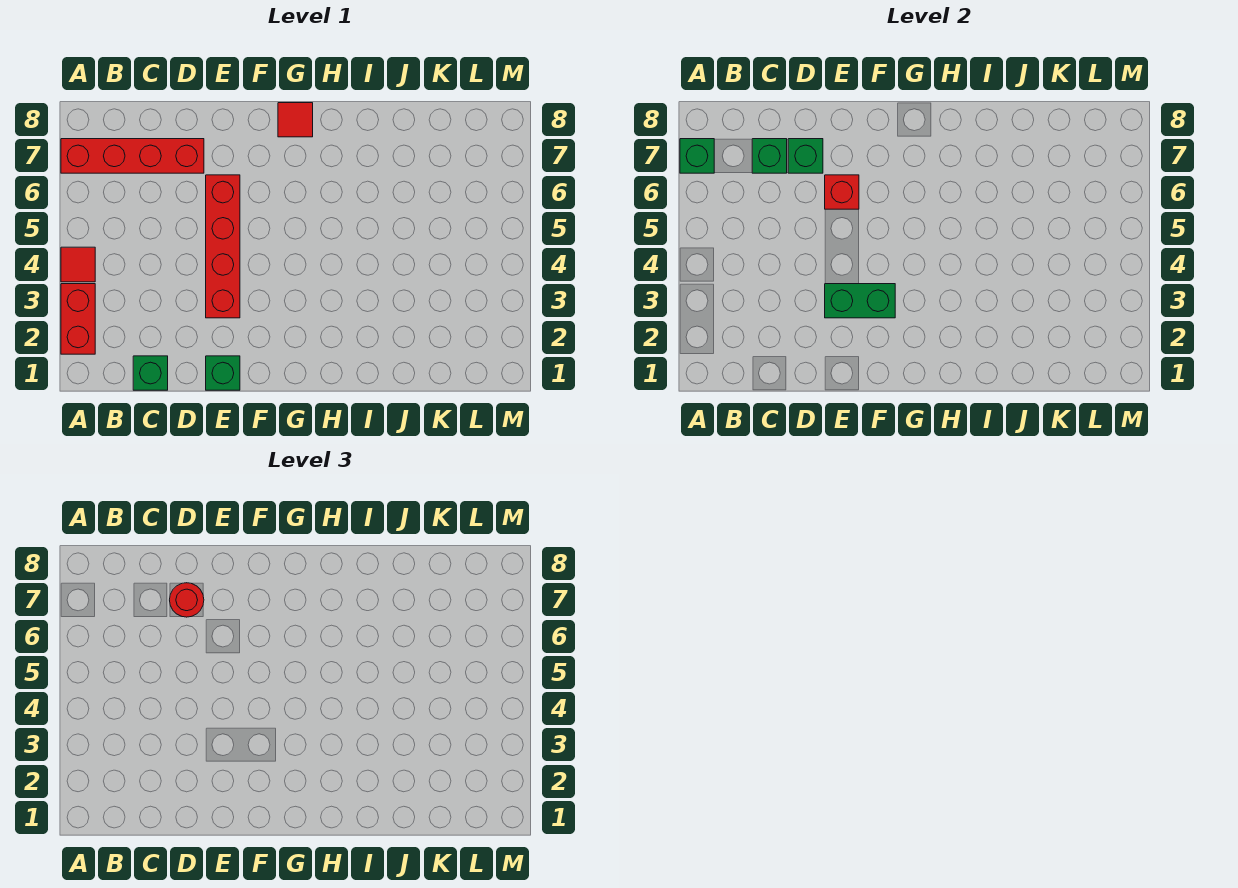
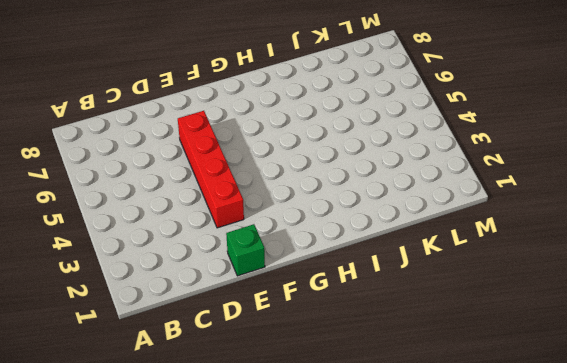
none -> red 1x2 brick [61,284,95,354]
none -> red 1x1 tile [61,247,95,282]
none -> red 1x4 brick [61,139,204,173]

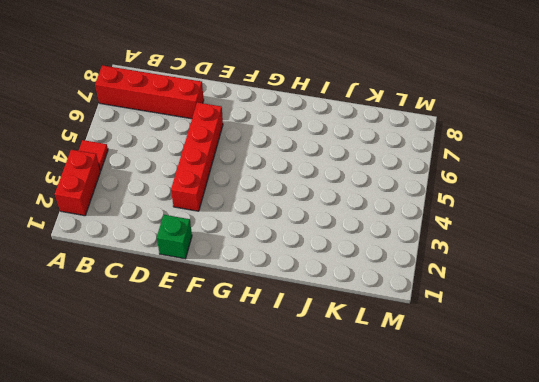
none -> green 1x1 brick [133,356,168,390]
none -> red 1x1 tile [278,103,313,137]
none -> green 1x1 brick [680,139,714,173]

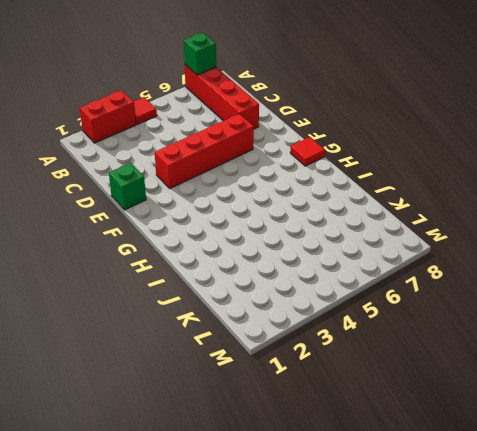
none -> green 1x1 brick [133,356,168,390]
none -> green 1x1 brick [752,139,787,173]
none -> green 1x1 brick [788,139,823,173]

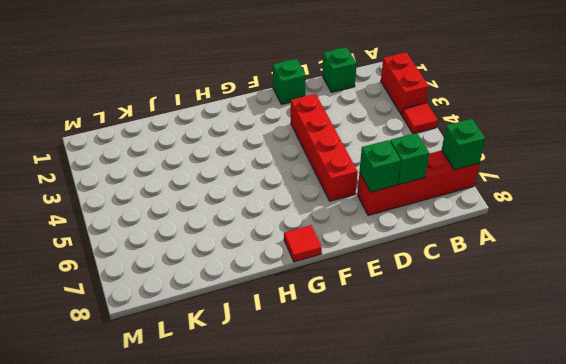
none -> green 1x2 brick [825,284,895,318]
none -> red 1x1 brick [825,175,859,209]
none -> red 1x1 round brick [170,583,204,617]

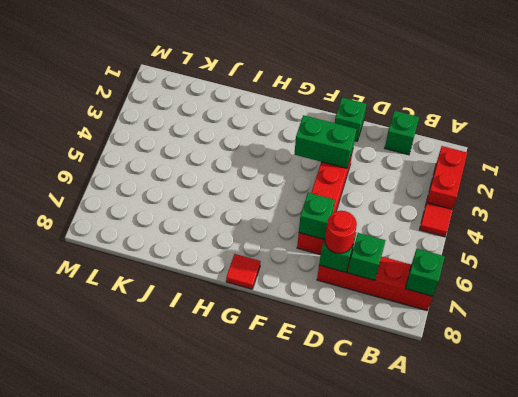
green 1x1 brick [299,193,335,239] -> red 1x1 brick [825,175,859,209]

